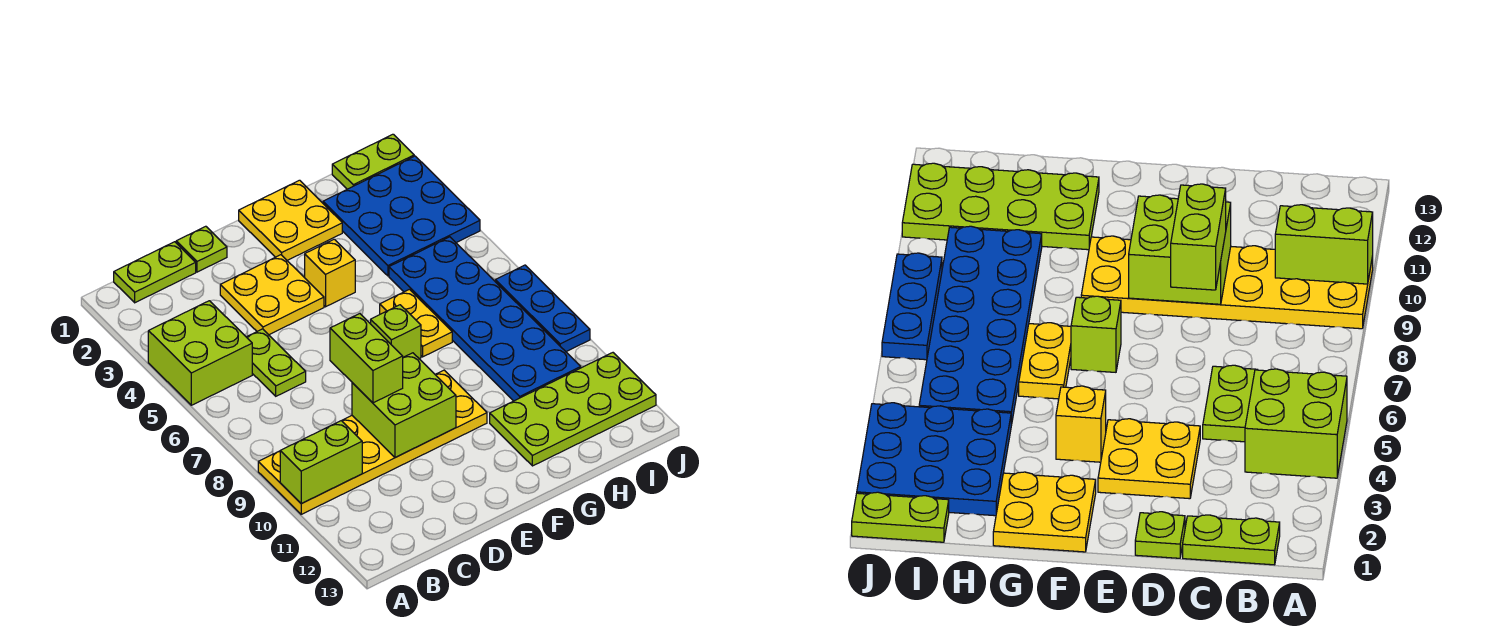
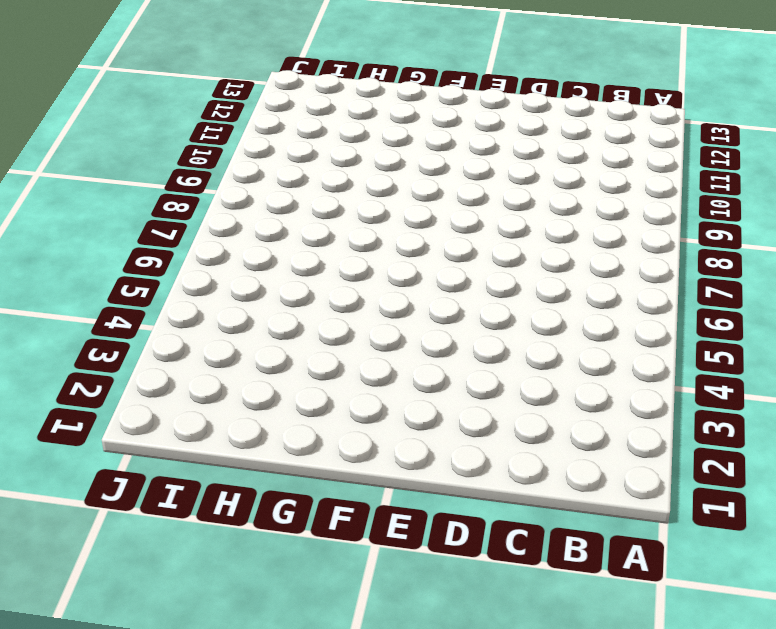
none -> lime 2x2 brick [148,301,252,405]
none -> yellow 2x6 plate [258,370,487,514]
none -> lime 1x2 plate [114,242,196,303]

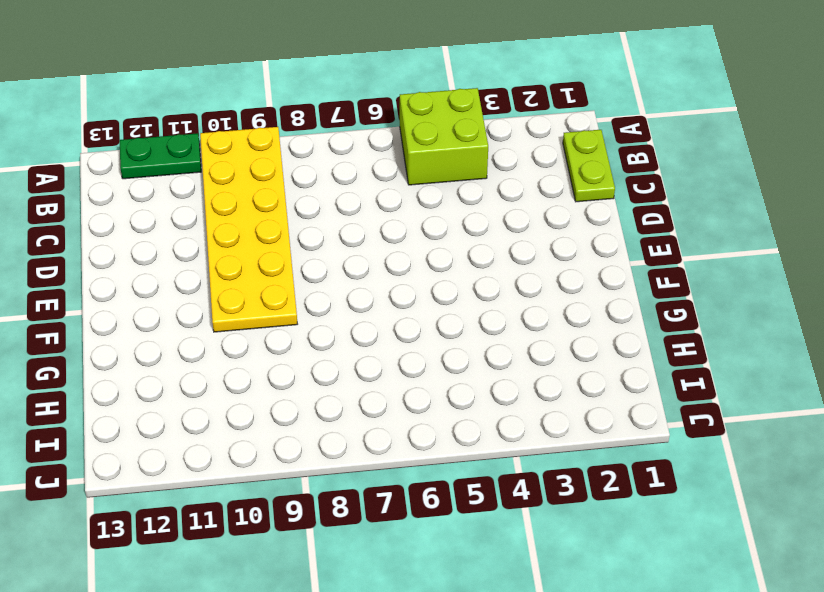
green 1x2 plate [120,133,201,179] -> none
none -> lime 1x2 plate [247,329,306,396]
none -> lime 1x1 plate [176,226,227,272]
none -> yellow 2x2 plate [220,255,324,335]

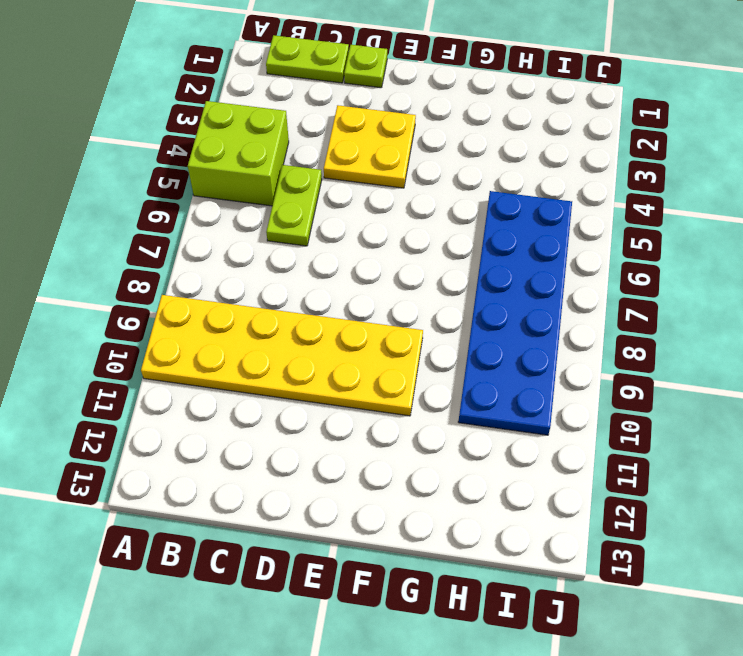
none -> yellow 2x2 plate [239,180,342,260]
none -> yellow 1x1 brick [305,239,355,307]
none -> lime 1x1 brick [371,305,421,359]

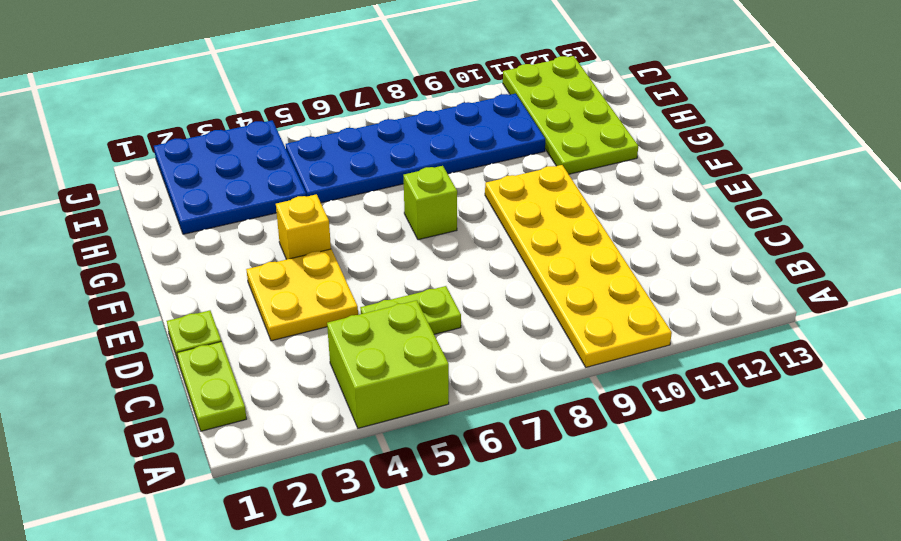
none -> yellow 2x2 plate [239,180,342,260]
none -> yellow 1x2 plate [380,289,452,357]
none -> lime 1x2 plate [332,134,414,189]

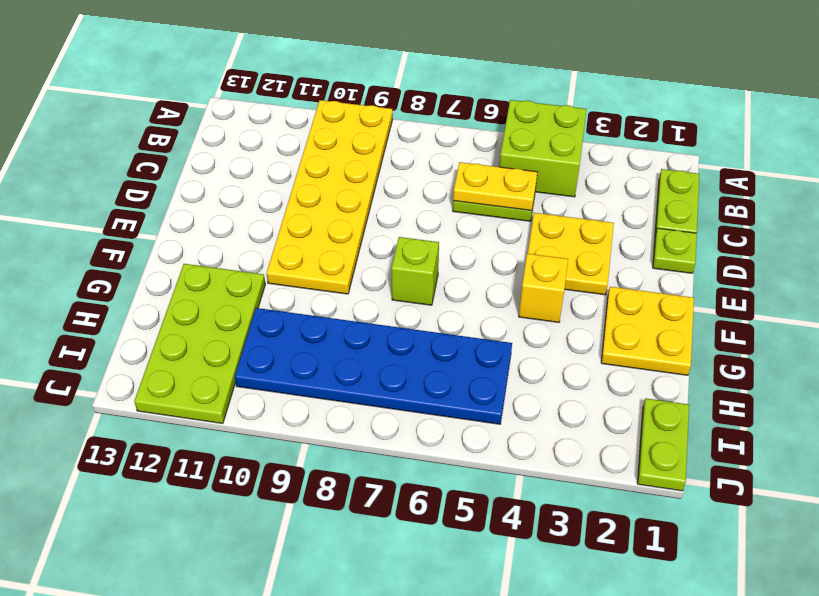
yellow 1x2 plate [453,162,537,211] -> yellow 1x2 plate moved to [380,289,452,357]
none -> blue 3x3 plate [323,156,480,276]
none -> blue 1x3 plate [495,265,590,352]
none -> lime 1x2 brick [280,421,362,504]

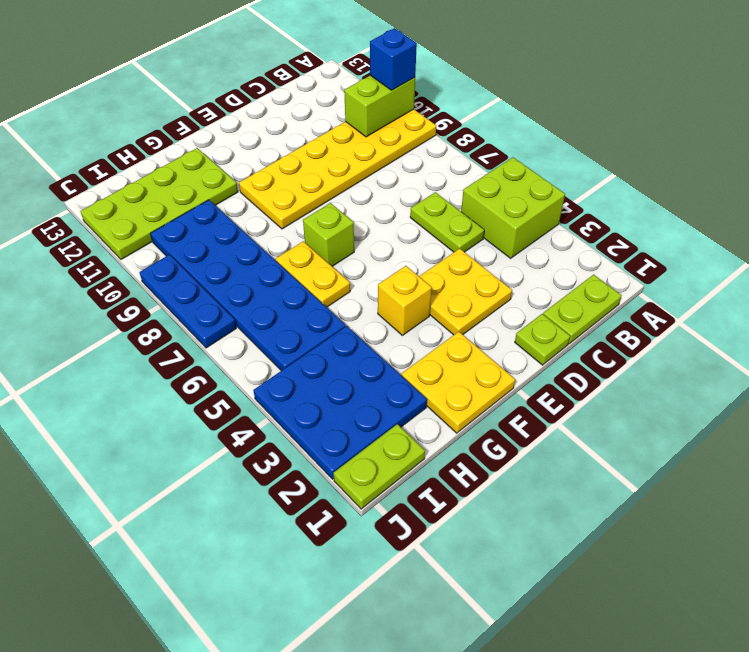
blue 1x1 brick [370,28,417,90] -> none
none -> lime 2x2 brick [352,353,456,458]
none -> lime 1x2 brick [330,314,403,403]

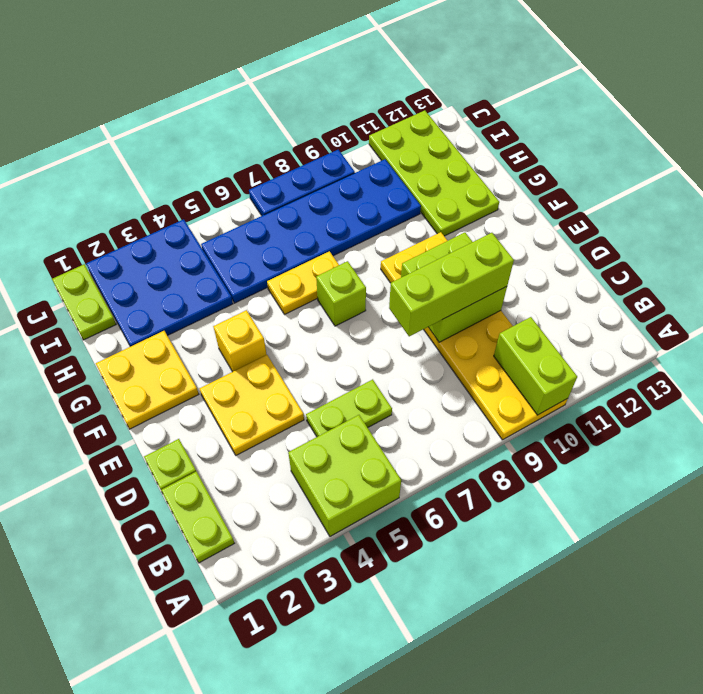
lime 1x3 brick [389,233,514,336] -> lime 1x2 brick [330,314,403,403]

